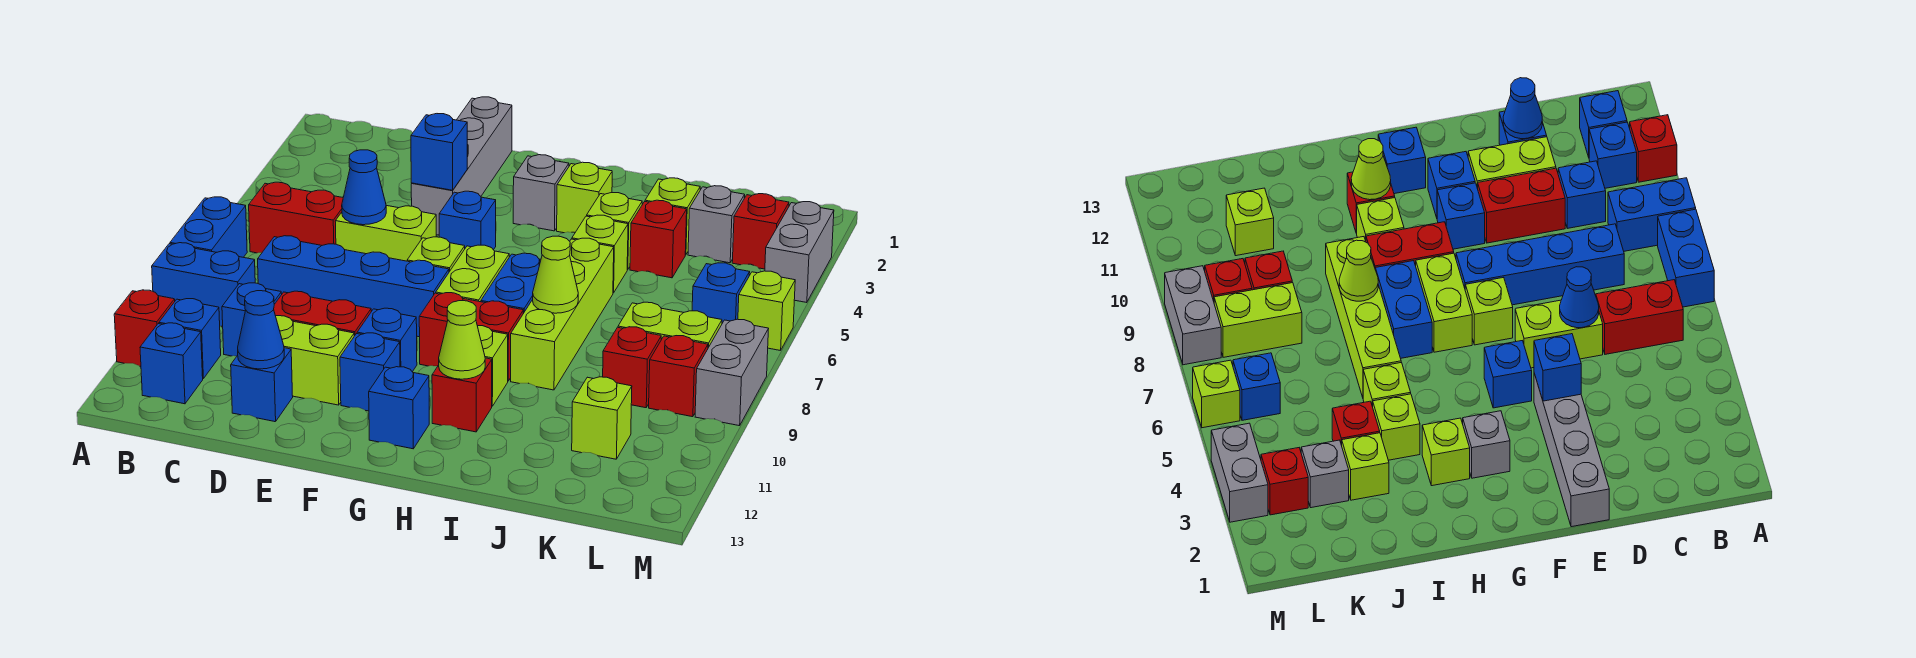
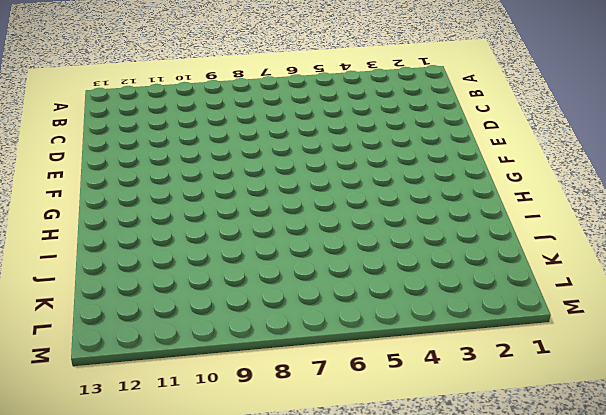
none -> blue 1x2 brick [170,197,247,257]
none -> blue 1x2 brick [152,243,255,327]
none -> red 1x1 brick [114,290,175,367]
none -> red 1x2 brick [249,182,343,253]

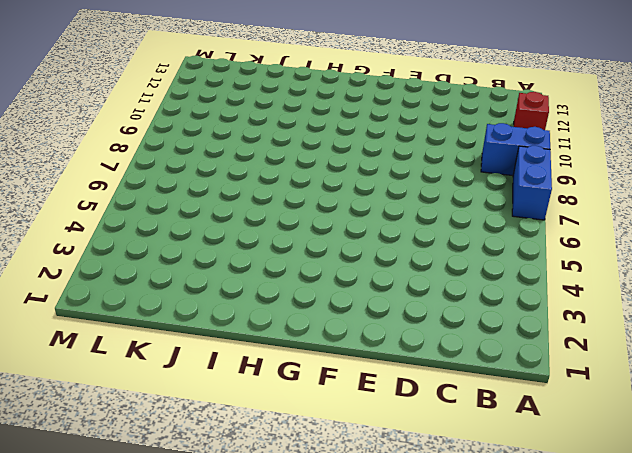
none -> red 1x2 brick [249,182,343,253]
none -> blue 1x1 brick [159,299,221,378]
none -> blue 1x1 brick [140,323,203,404]
none -> blue 1x4 brick [258,236,449,337]

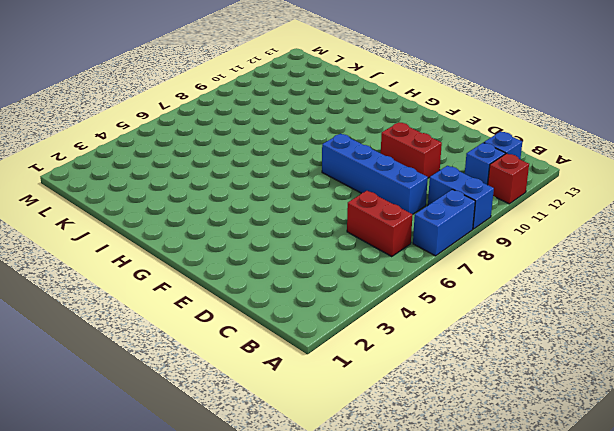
none -> blue 1x1 brick [222,283,282,356]
none -> lime 1x2 brick [335,205,436,261]
none -> lime 1x2 brick [276,316,354,405]
none -> blue 1x1 brick [231,348,293,422]

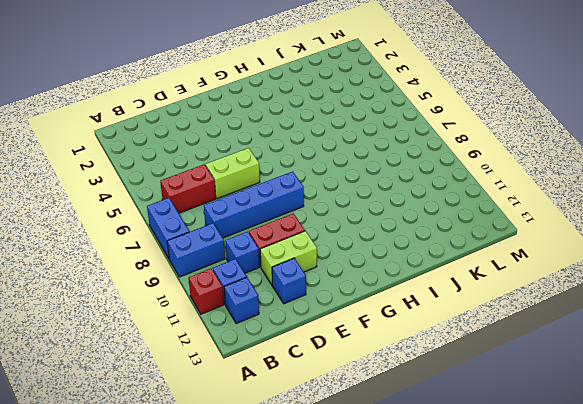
none -> grey 1x4 brick [411,97,512,235]
none -> blue 1x1 brick [439,191,496,250]
none -> lime 1x1 brick [407,237,465,272]
none -> blue 1x1 brick [357,308,417,372]

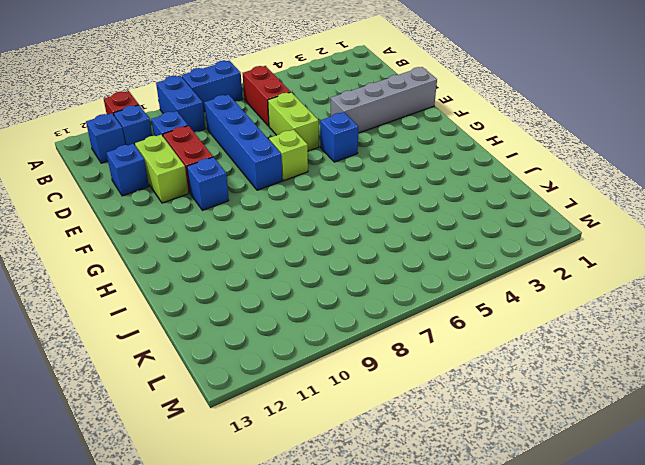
none -> blue 1x1 brick [340,333,400,411]
none -> grey 1x1 brick [513,155,569,231]
none -> lime 1x2 brick [436,245,509,302]
none -> red 1x2 brick [419,293,523,381]

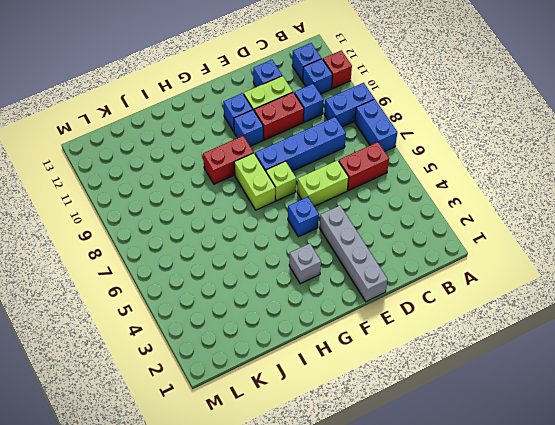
none -> blue 1x1 brick [369,367,429,449]
none -> lime 1x1 brick [557,162,612,233]
none -> blue 1x2 brick [481,253,541,313]
none -> lime 1x1 brick [478,326,508,406]

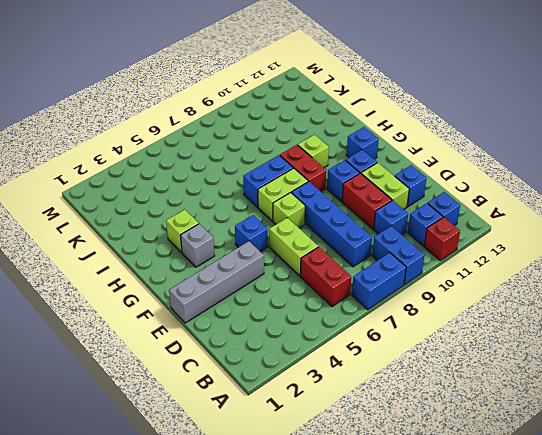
none -> red 1x1 brick [432,358,492,432]
none -> lime 1x1 brick [587,193,642,270]
none -> lime 1x1 brick [572,215,628,293]
none -> lime 1x4 brick [511,238,614,390]

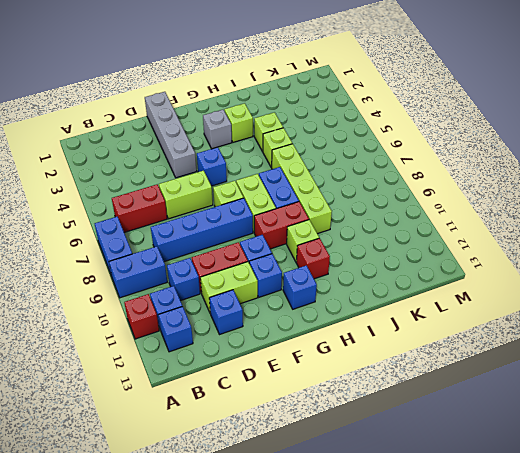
none -> lime 1x1 brick [645,178,700,255]
none -> red 1x1 brick [630,200,687,278]
none -> grey 1x1 brick [688,186,745,263]
none -> lime 1x2 brick [618,302,722,348]

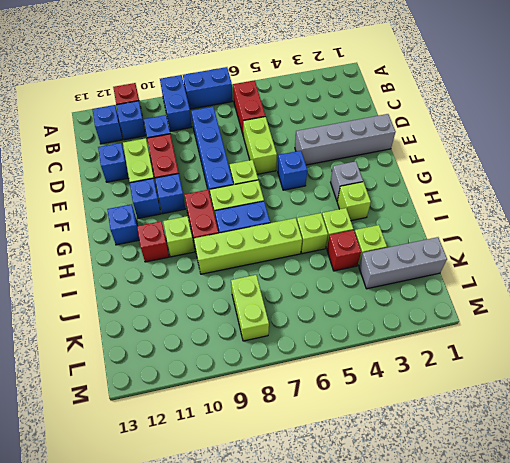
grey 1x3 brick [359,237,447,289] -> grey 1x1 brick [688,186,745,263]
none -> red 1x1 brick [603,327,661,408]
none -> lime 1x1 brick [572,377,632,459]
none -> red 1x1 brick [732,194,789,269]
none -> blue 1x1 brick [692,263,750,323]

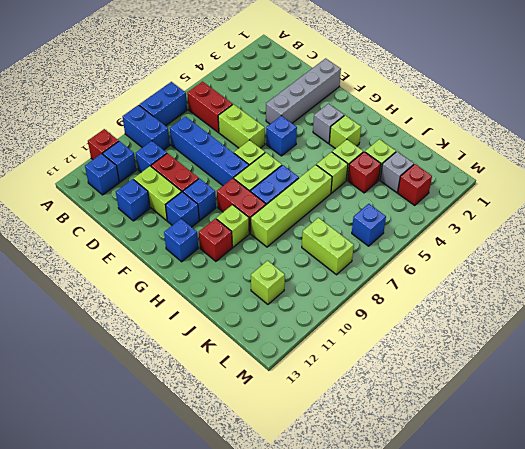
none -> red 1x1 brick [603,327,661,408]
none -> red 1x1 brick [649,336,708,417]
none -> grey 1x2 brick [765,202,834,303]
none -> lime 1x1 brick [738,271,795,351]

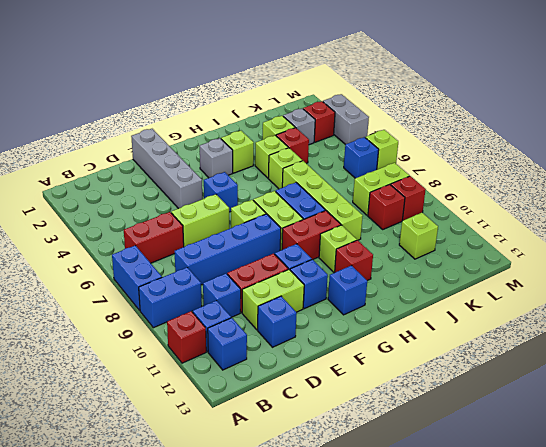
none -> grey 1x2 brick [695,319,768,426]
none -> blue 1x1 cone [342,150,386,225]
none -> blue 1x1 cone [238,291,284,369]
none -> blue 1x1 brick [411,114,467,190]

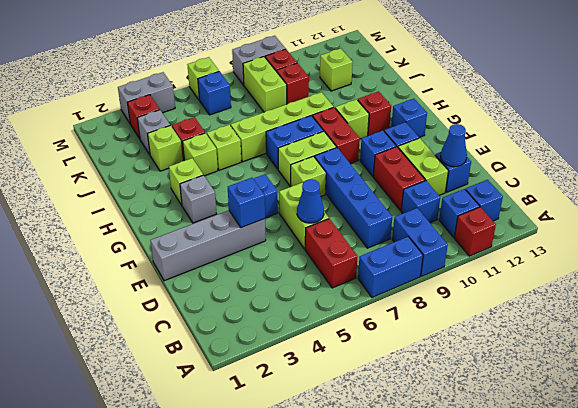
none -> lime 1x1 cone [439,301,485,379]
none -> lime 1x1 cone [533,236,578,313]

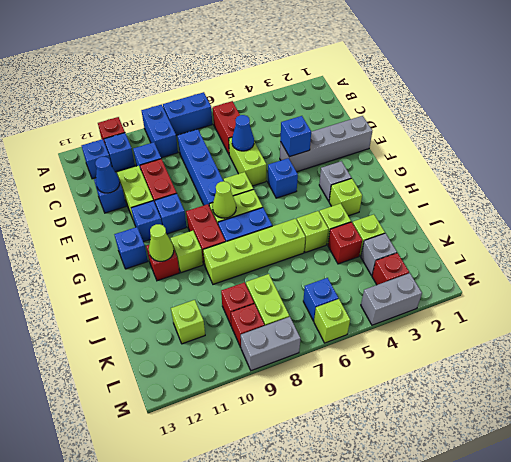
lime 1x1 cone [212,181,236,218] -> lime 1x1 cone moved to [533,236,578,313]

